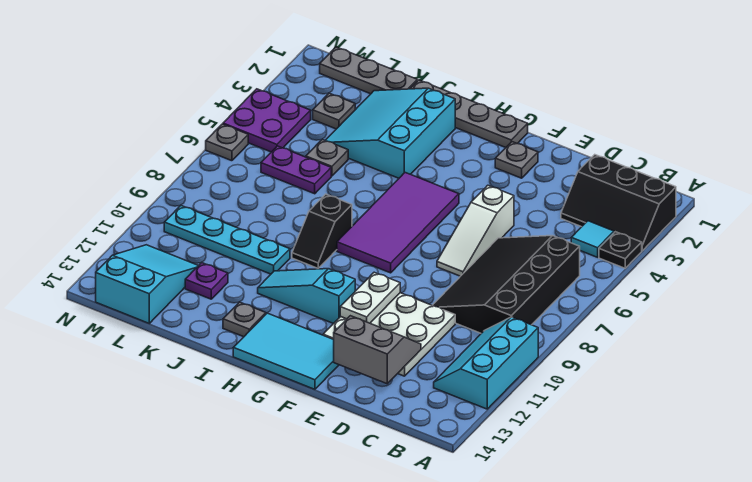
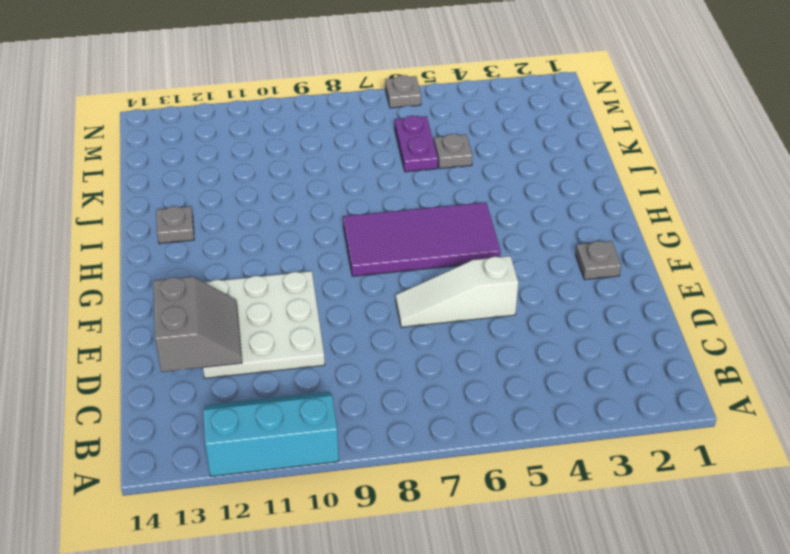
none -> black 2x3 slope [561,155,676,251]
none -> black 1x1 plate [599,232,642,268]
none -> cyan 1x1 tile [571,221,614,257]

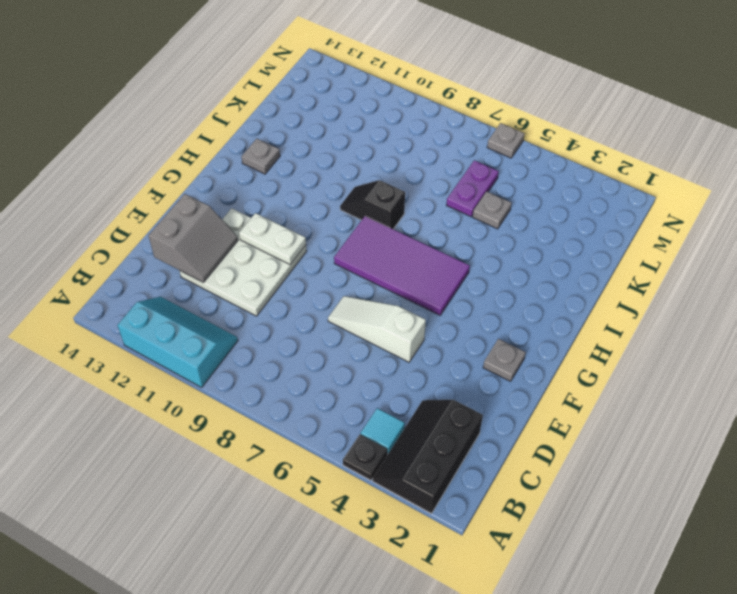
none -> black 3x4 slope [432,236,580,333]
none -> cyan 2x3 tile [233,313,339,389]
none -> grey 1x4 plate [410,80,528,147]

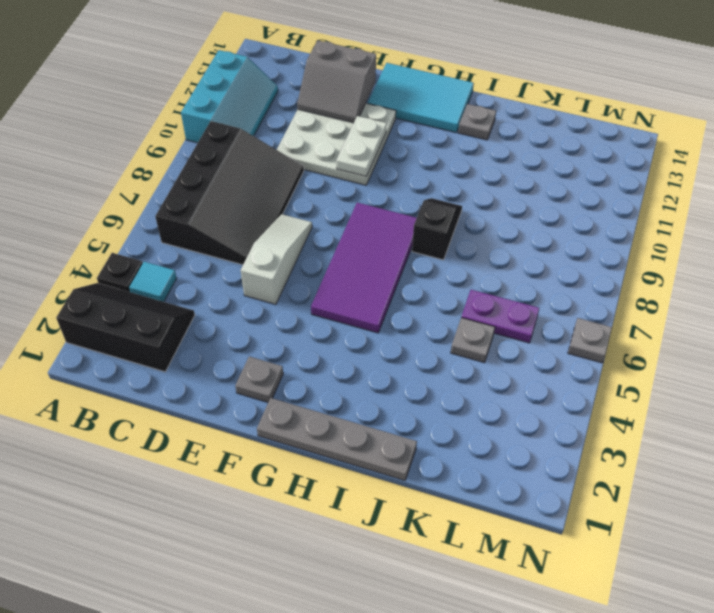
none -> cyan 1x3 slope [258,269,355,324]
none -> cyan 3x3 slope [325,88,455,178]
none -> cyan 1x4 plate [164,206,290,274]

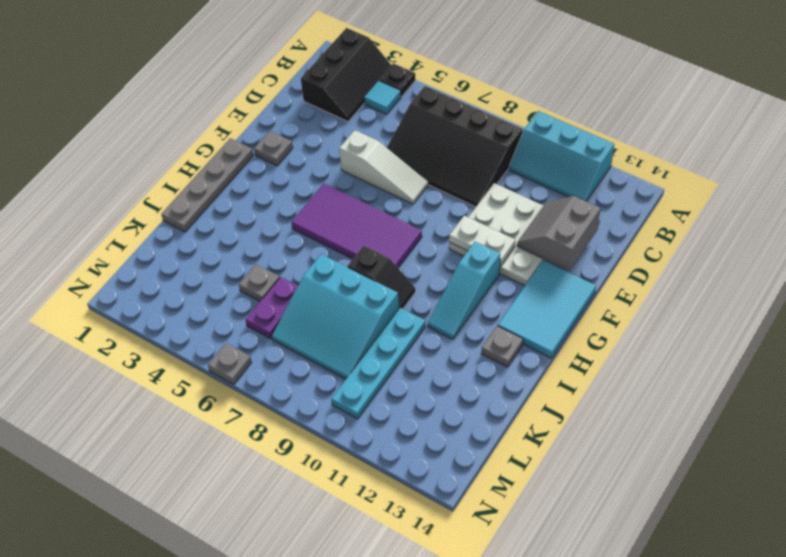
cyan 3x3 slope [271,254,399,379] -> cyan 3x3 slope moved to [325,88,455,178]
none -> grey 1x3 plate [320,47,417,94]
none -> purple 1x1 plate [185,263,228,299]
none -> grey 1x1 plate [313,93,355,129]

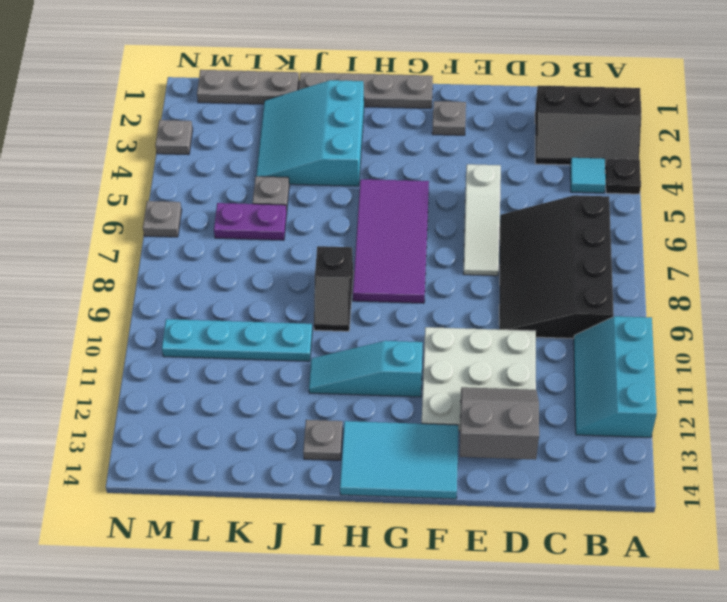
grey 1x1 plate [155,120,193,155] -> grey 1x1 plate moved to [313,93,355,129]
none -> purple 1x1 plate [185,263,228,299]
none -> cyan 2x3 slope [96,245,198,323]
none -> purple 2x2 plate [223,89,311,152]

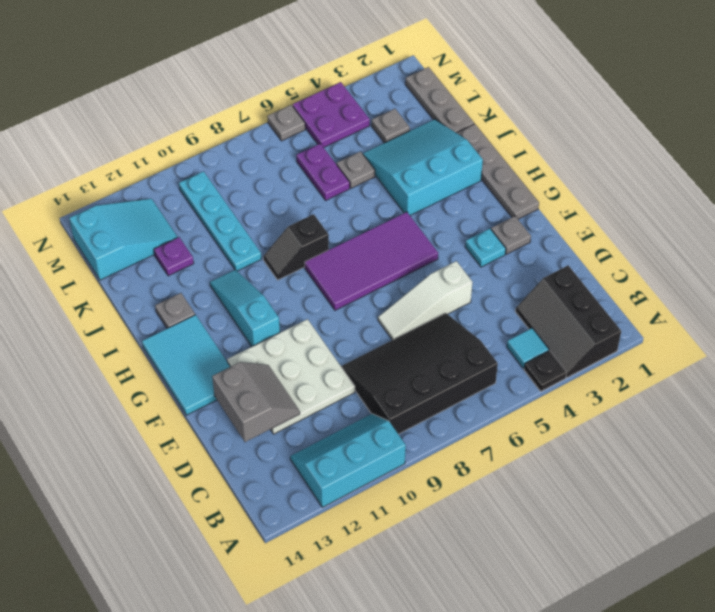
cyan 1x1 plate [465,229,506,267] -> none
none -> white 1x2 plate [340,272,400,323]

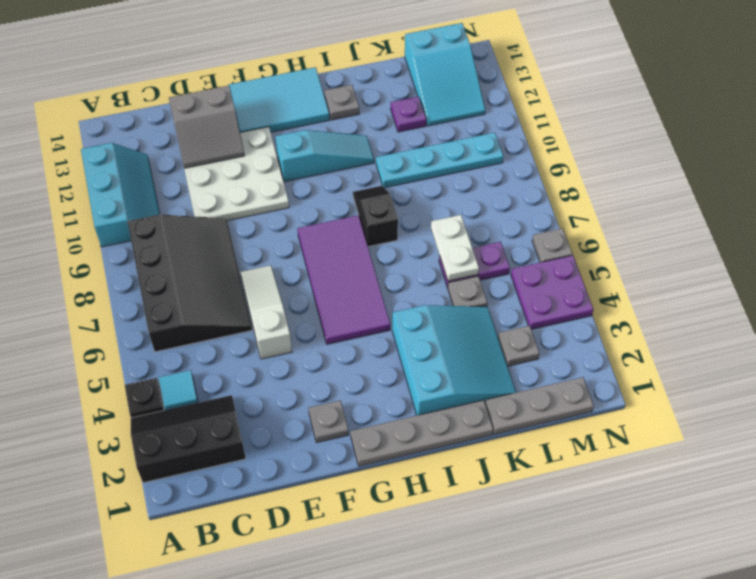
white 1x2 plate [431,215,479,281] -> white 1x2 plate moved to [340,272,400,323]

